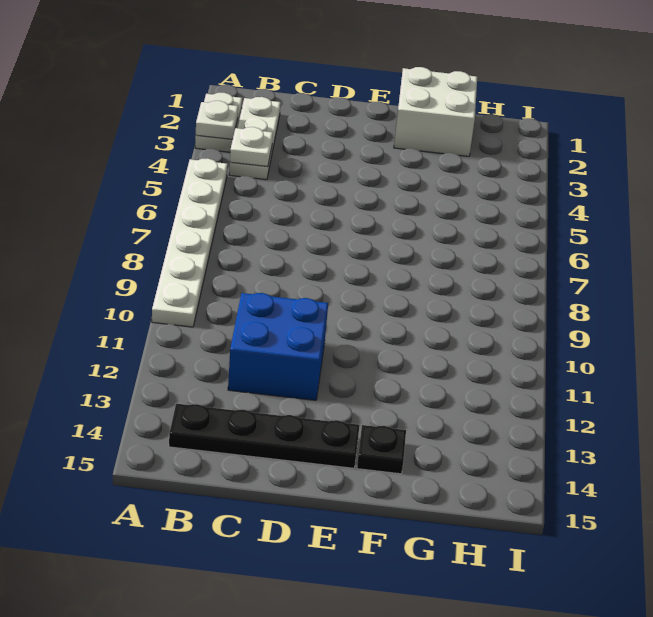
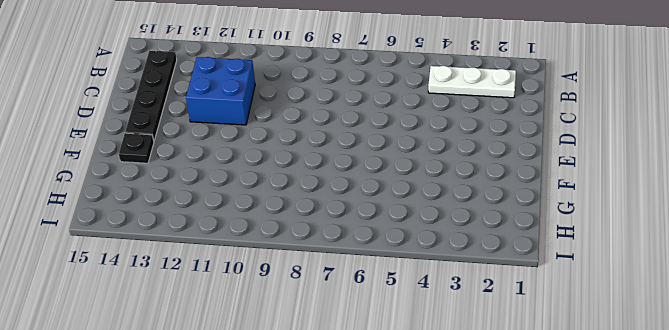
none -> white 1x2 plate [195,93,242,152]
none -> white 1x6 plate [152,158,228,327]

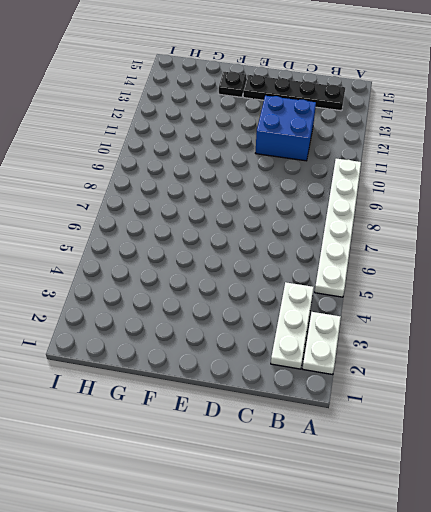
none -> white 2x2 brick [394,67,477,156]
none -> white 1x1 plate [196,101,238,139]

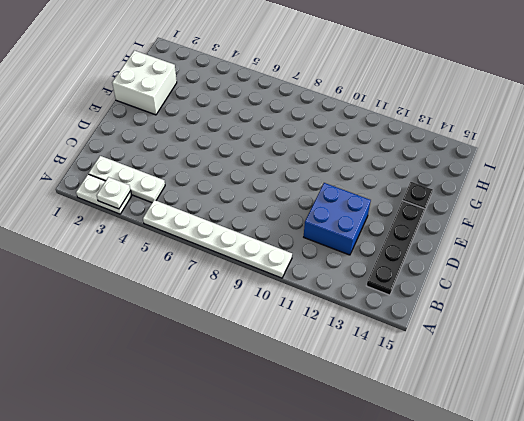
none -> white 1x1 plate [230,127,273,167]

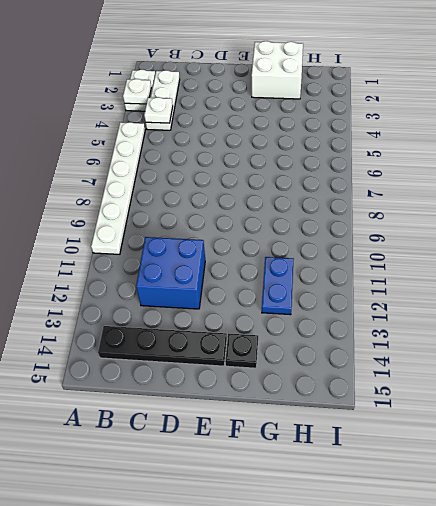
blue 1x2 plate [262,257,294,315] -> none

